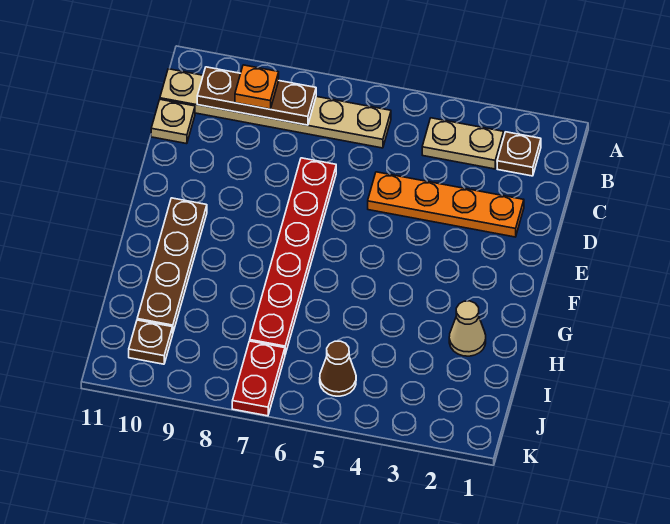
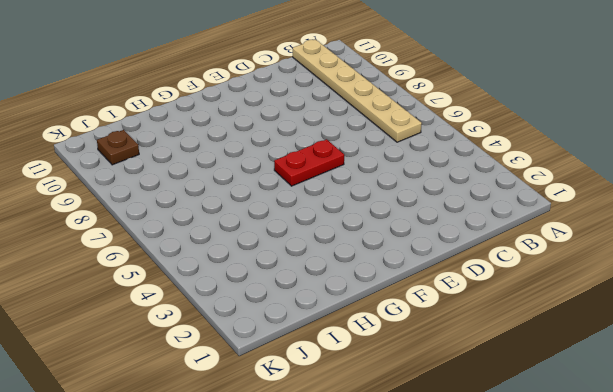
red 1x2 plate [274,139,344,186] -> red 1x2 plate moved to [232,341,285,416]
none -> brown 1x1 plate [497,132,541,176]
none -> tan 1x2 plate [422,118,504,169]
none -> tan 1x1 plate [151,100,195,144]

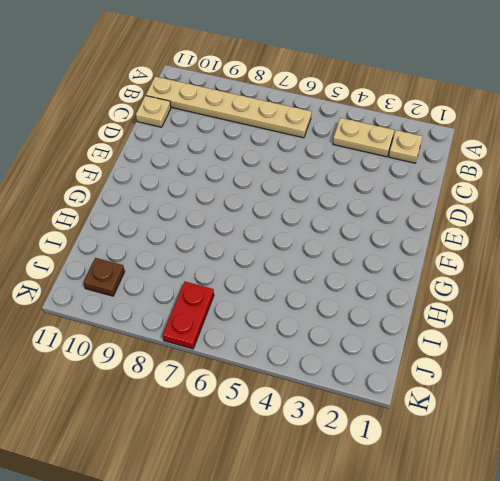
tan 1x1 plate [389,130,422,163] -> brown 1x1 plate [497,132,541,176]
none -> orange 1x4 plate [368,172,524,237]
none -> red 1x6 plate [250,158,336,354]
none -> brown 1x4 plate [137,198,207,332]

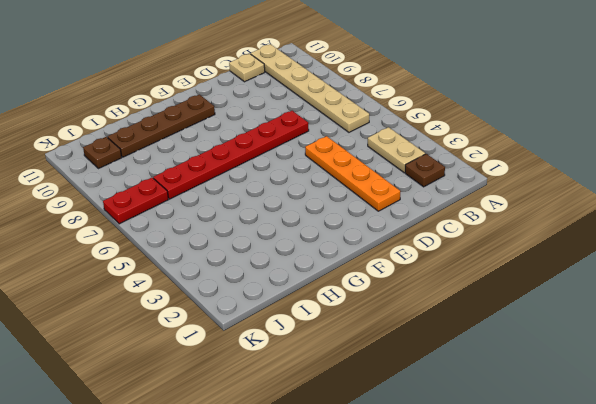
none -> tan 1x1 cone [449,301,486,356]
none -> brown 1x1 cone [320,341,356,396]
none -> brown 1x3 plate [197,67,316,125]

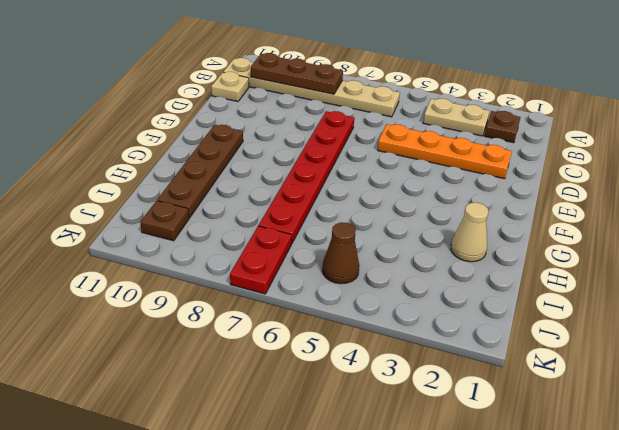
none -> orange 1x1 plate [235,65,279,109]

